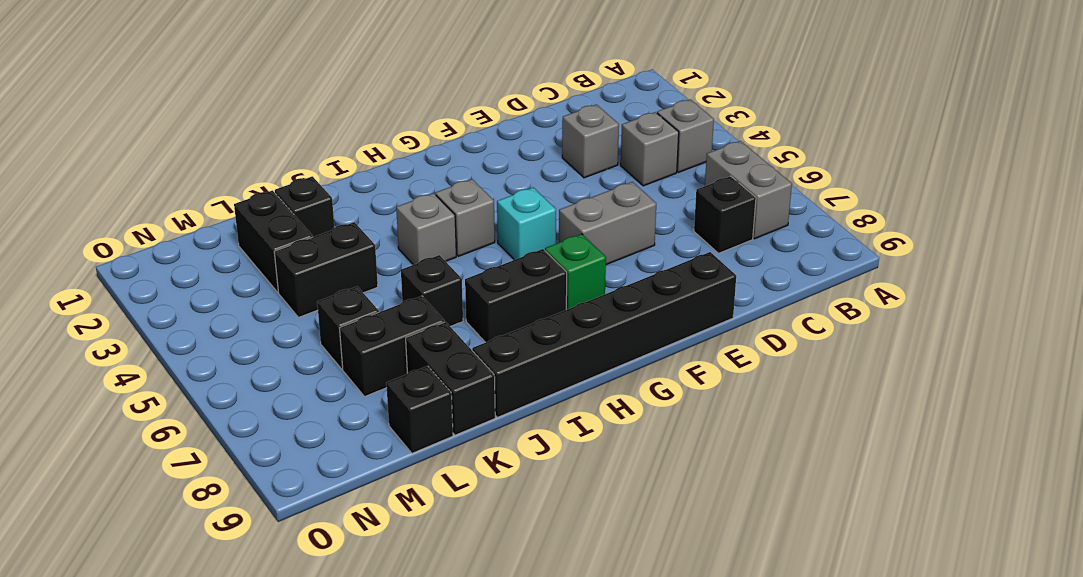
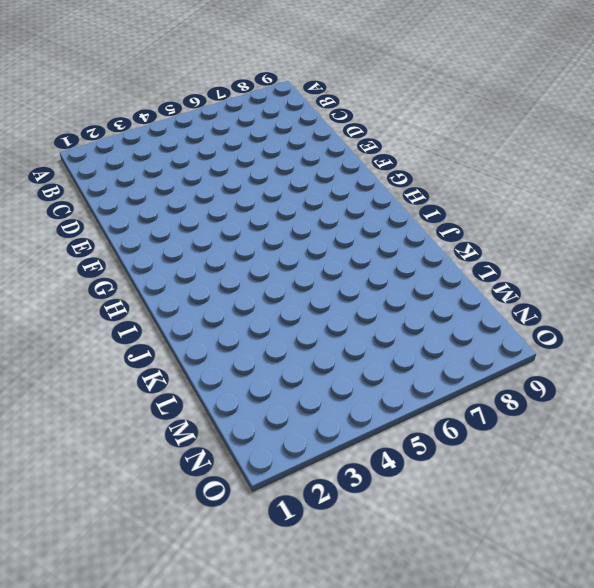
none -> grey 1x1 brick [657,99,714,172]
none -> grey 1x2 brick [705,141,792,239]
none -> grey 1x1 brick [621,112,679,186]

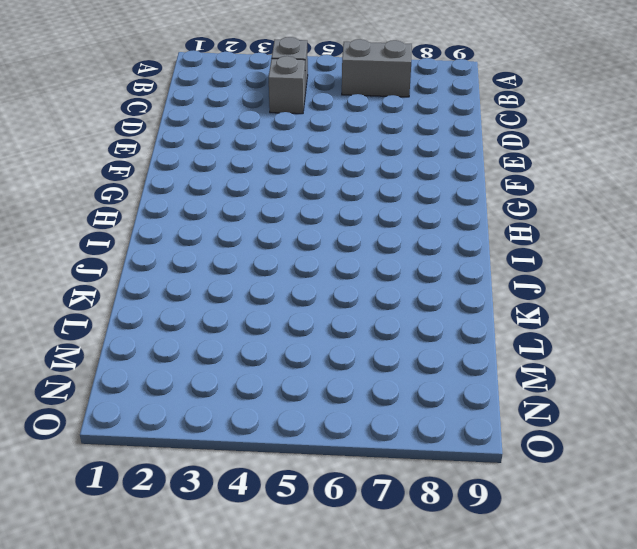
none -> black 1x1 brick [694,176,756,253]
none -> grey 1x1 brick [562,105,619,178]
none -> grey 1x2 brick [559,182,656,265]

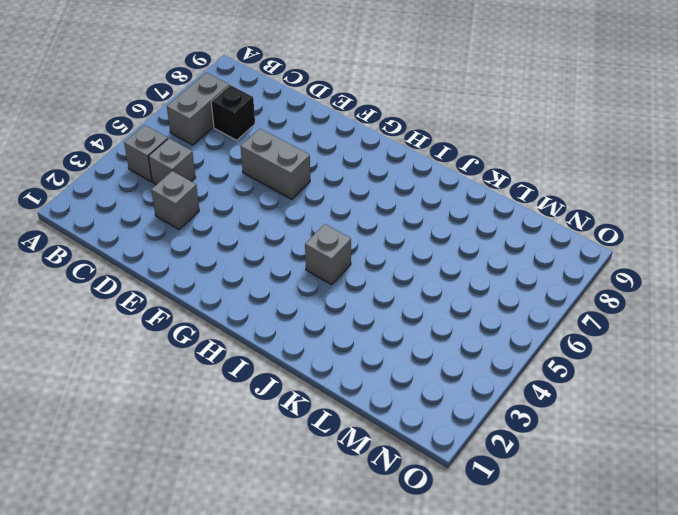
none -> black 1x6 brick [472,252,736,417]
none -> cyan 1x1 brick [497,188,556,260]
none -> green 1x1 brick [545,234,606,310]

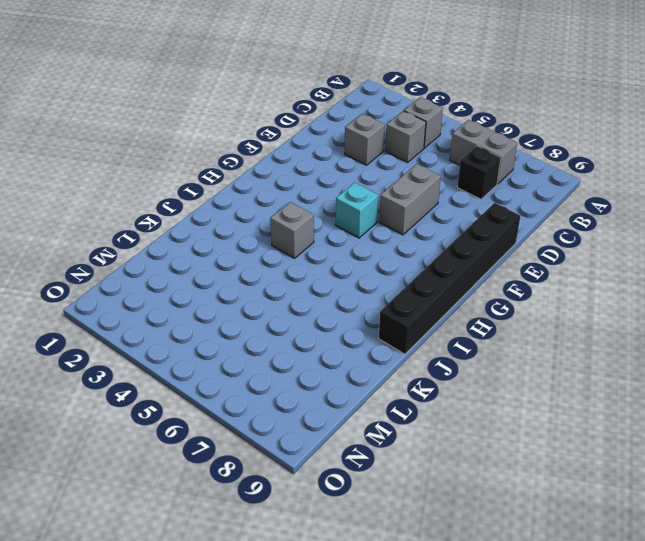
none -> green 1x1 brick [545,234,606,310]
none -> grey 1x1 brick [436,179,495,256]
none -> black 1x2 brick [465,249,567,343]

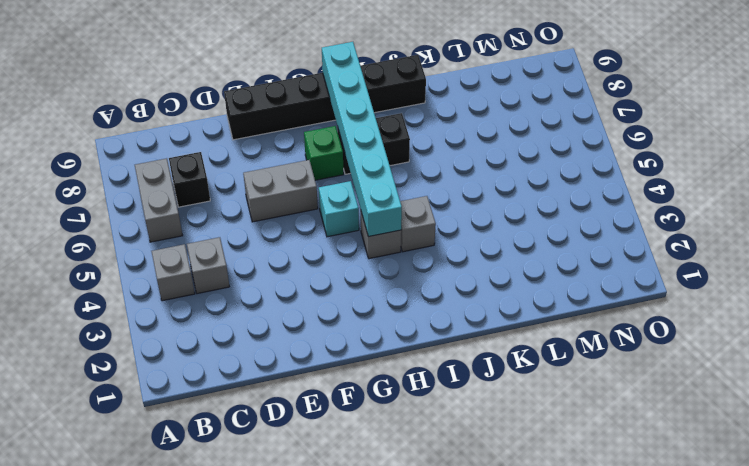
cyan 1x6 brick [322,42,402,237] -> none
none -> grey 1x1 brick [562,105,619,178]
none -> black 1x1 brick [401,255,463,326]
none -> black 1x1 brick [275,176,334,237]

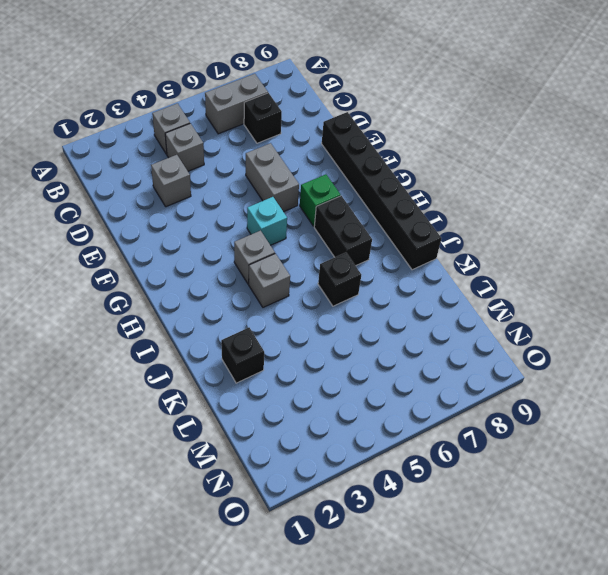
none -> black 1x2 brick [274,222,378,317]
none -> black 1x2 brick [340,296,445,397]
none -> black 1x2 brick [406,322,495,435]

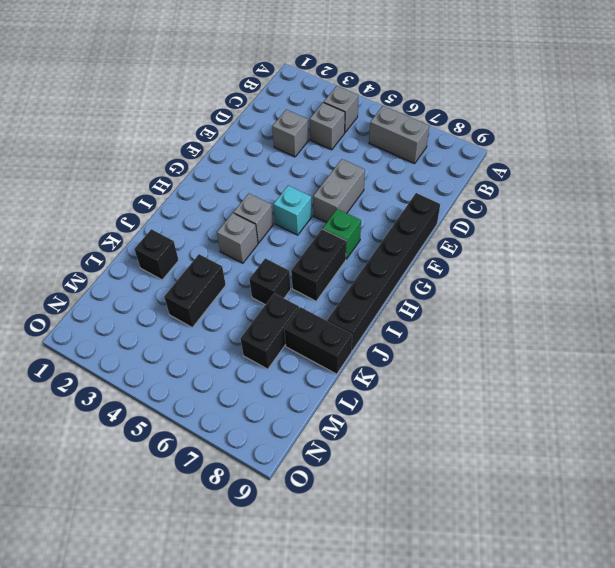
none -> black 1x1 brick [694,176,756,253]
none -> black 1x2 brick [234,190,313,292]
none -> black 1x1 brick [317,286,379,369]

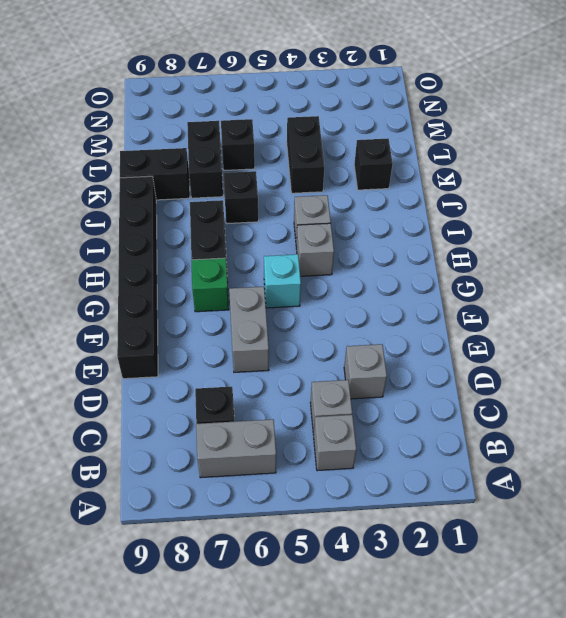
none -> black 1x2 brick [234,190,313,292]
none -> black 1x1 brick [386,366,453,453]

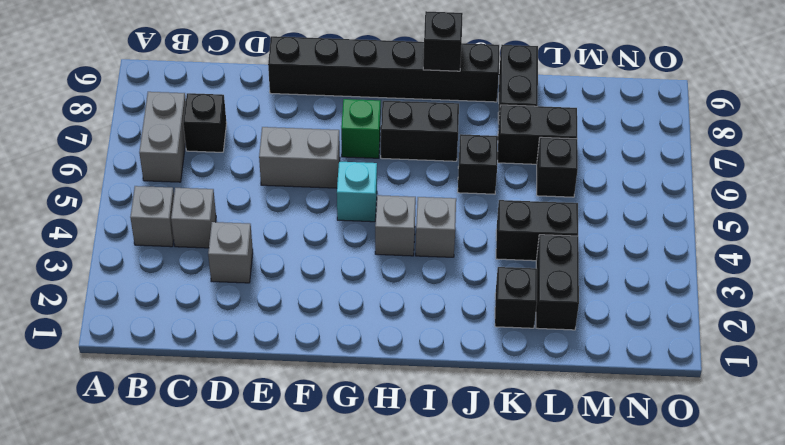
black 1x1 brick [423,11,463,71] -> black 1x1 brick moved to [386,366,453,453]

